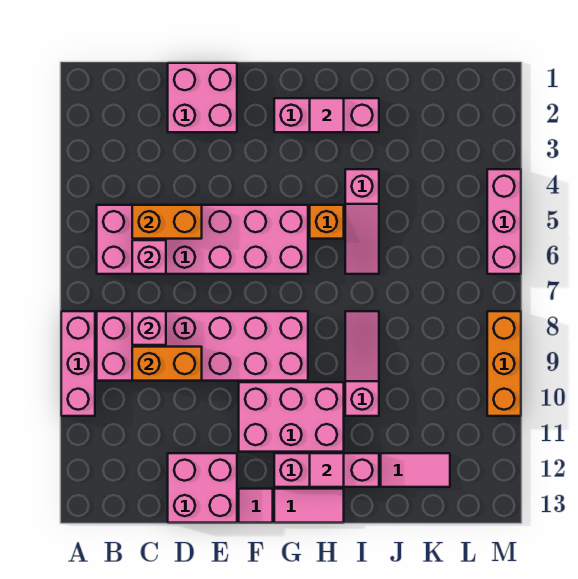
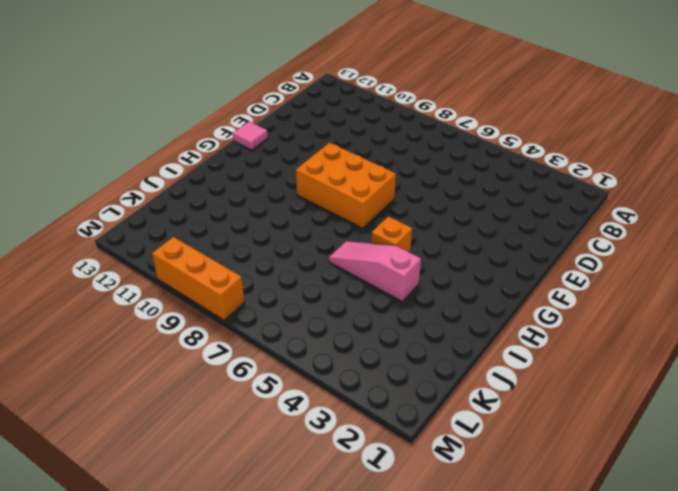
orange 2x3 brick [296,143,396,228] -> pink 2x6 brick [97,311,308,381]
none -> pink 1x3 brick [61,311,95,416]
none -> pink 2x6 brick [97,205,308,274]
none -> pink 2x2 brick [168,63,237,132]

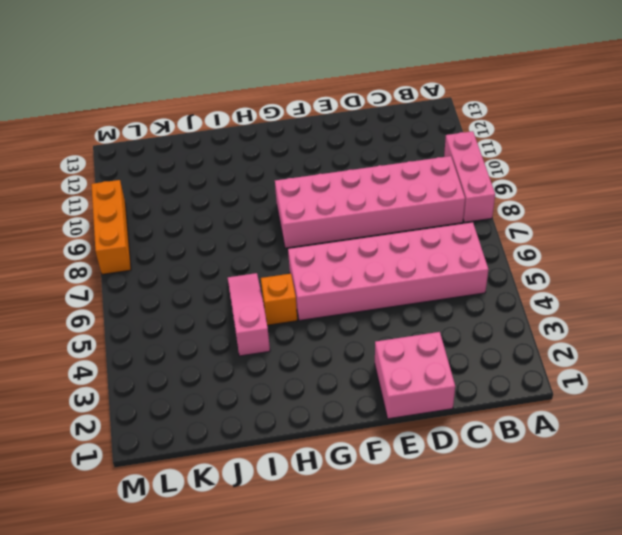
none -> pink 2x2 brick [168,453,237,523]
none -> pink 2x3 brick [239,382,344,452]
none -> pink 1x1 tile [239,489,273,523]

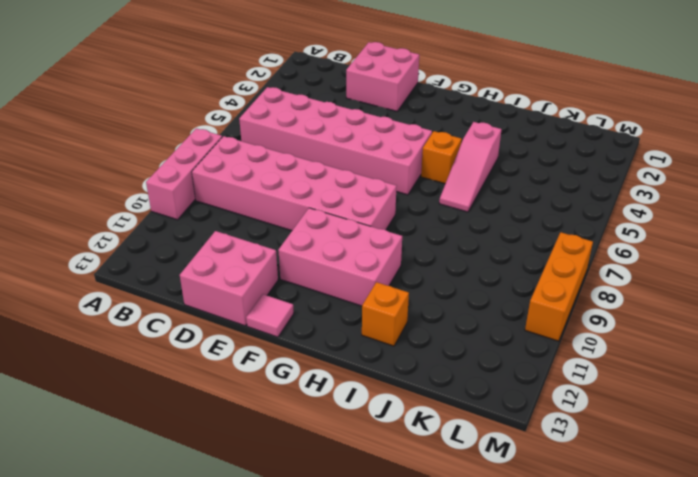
orange 1x1 brick [362,282,409,346] -> pink 1x3 brick [274,453,379,487]
none -> pink 1x3 brick [274,98,379,132]
none -> pink 1x2 tile [274,489,344,523]
none -> pink 1x3 slope [345,311,379,416]

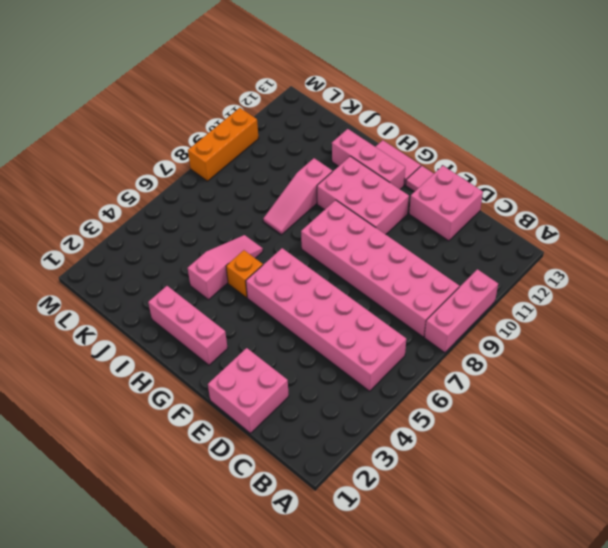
none -> pink 1x2 tile [381,453,450,487]
none -> pink 1x3 brick [487,169,521,274]
none -> orange 1x2 brick [132,205,202,239]

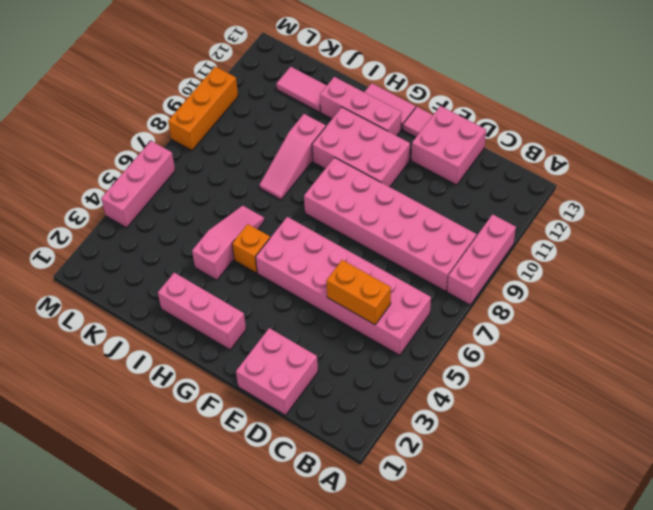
none -> pink 1x1 brick [132,240,166,274]
none -> pink 1x1 brick [132,311,166,345]
none -> orange 1x2 brick [132,347,202,381]

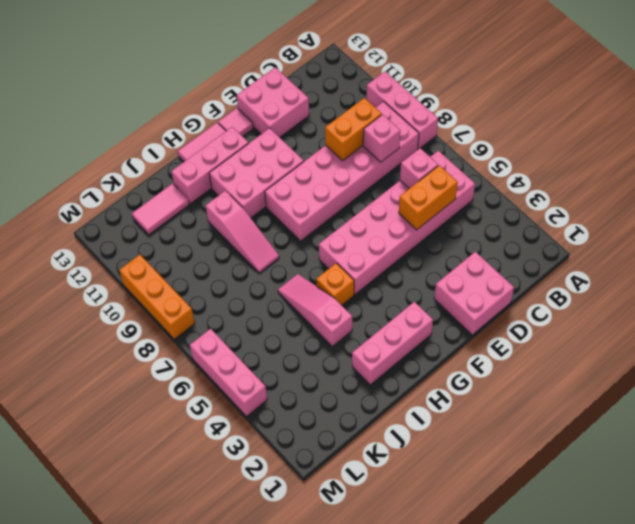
none -> pink 1x1 tile [310,98,344,132]
none -> pink 1x1 tile [310,453,344,487]

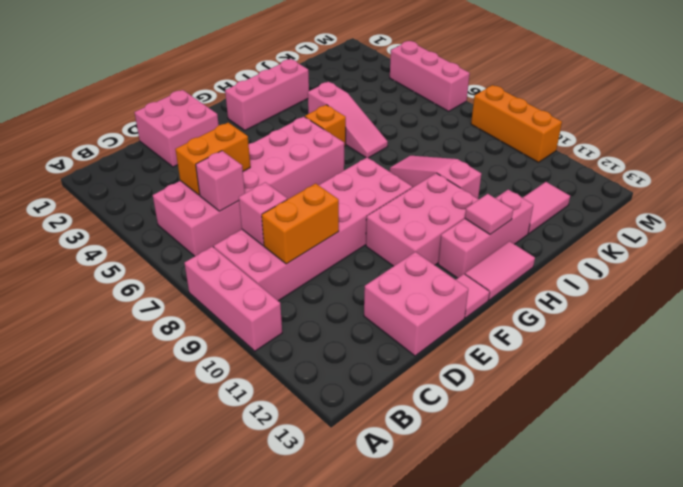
none -> pink 1x1 tile [310,98,344,132]

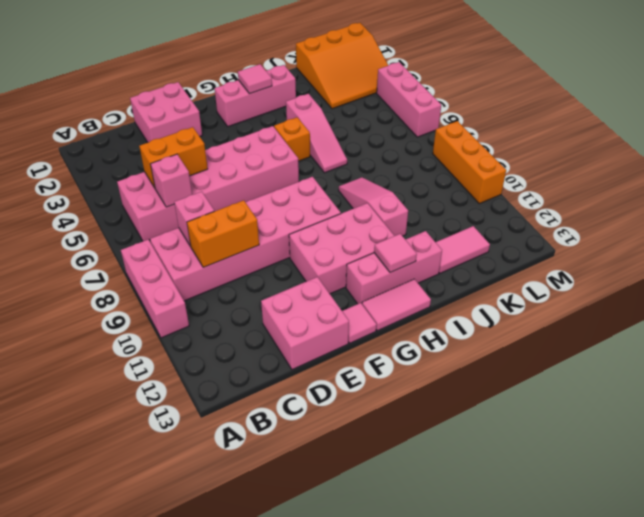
orange 3x3 slope [296,23,388,109] -> none

